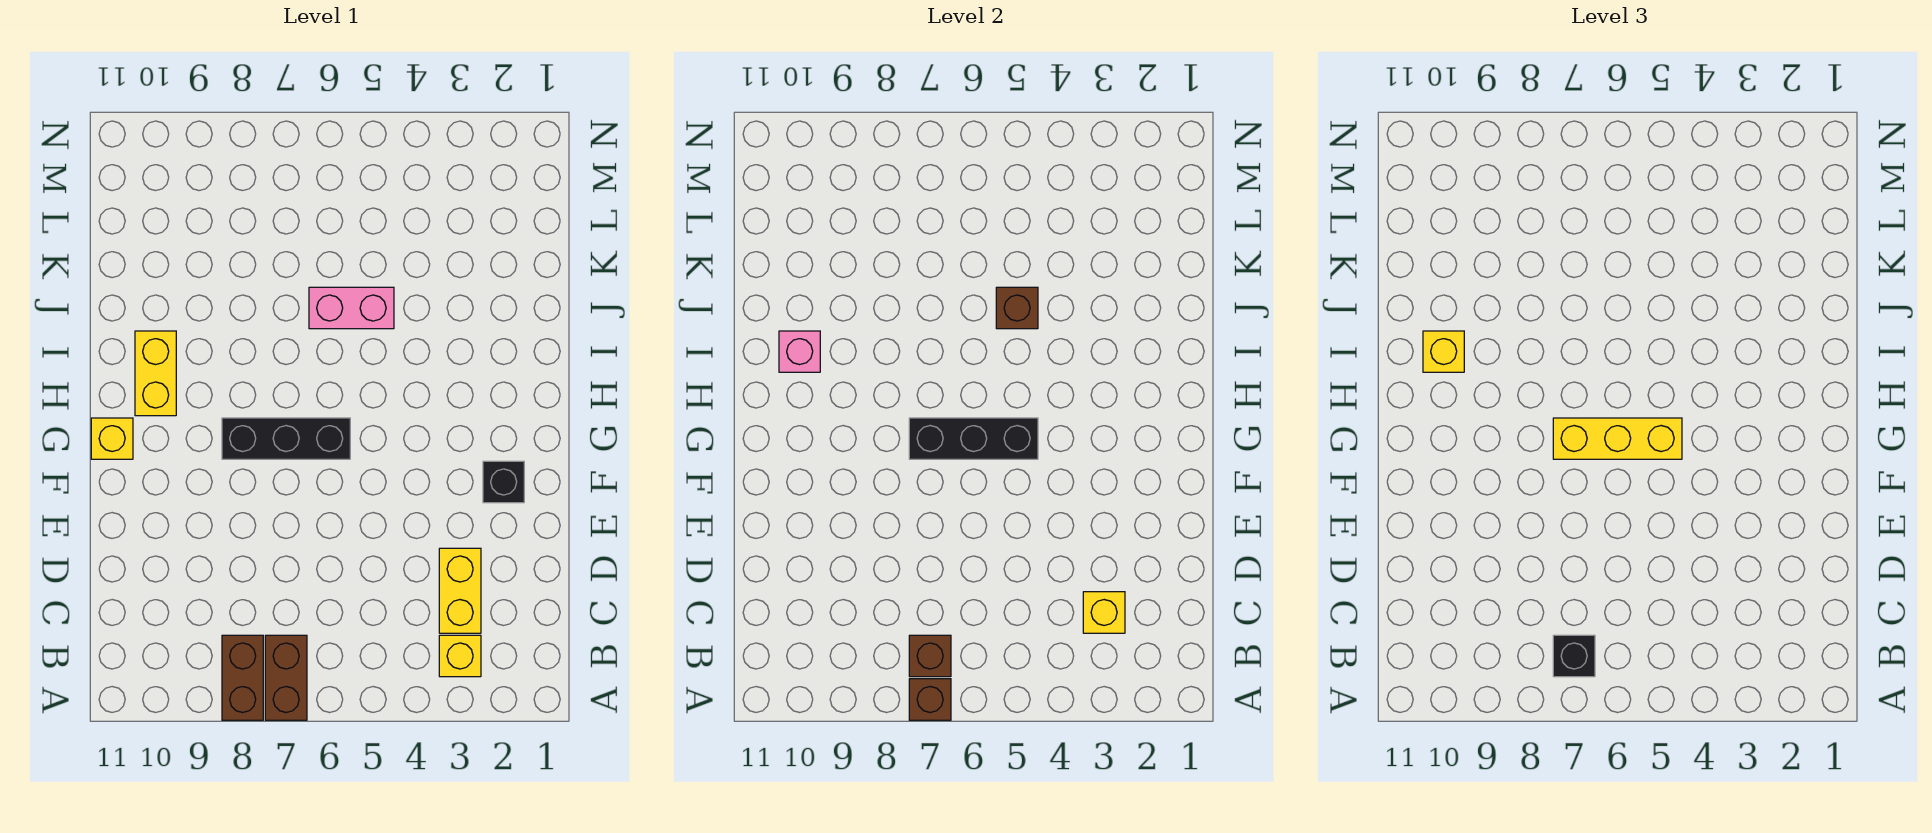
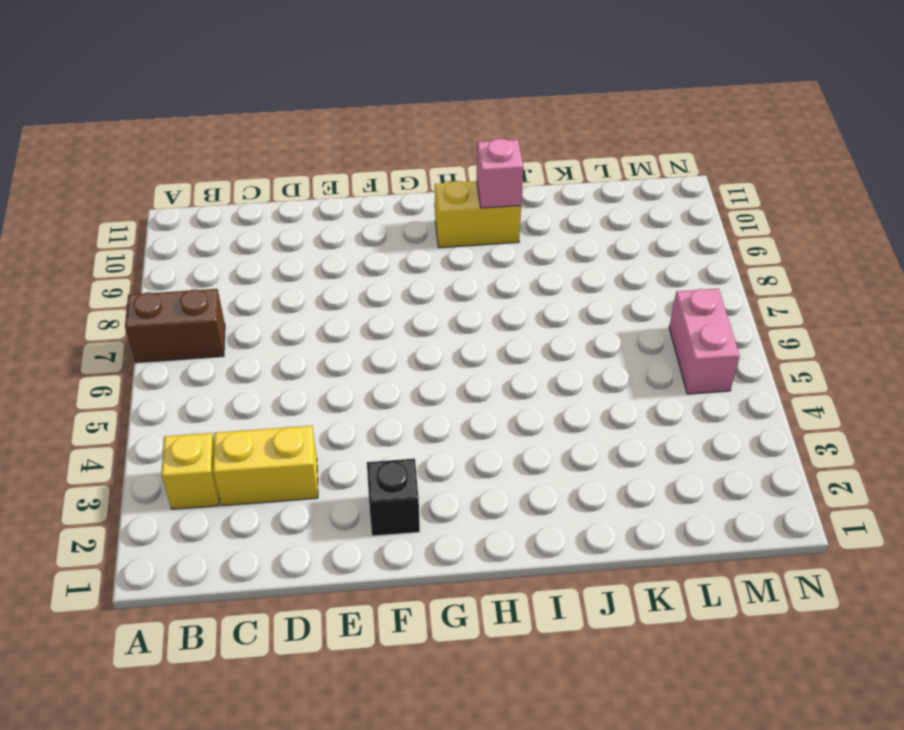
pink 1x2 brick [669,289,740,394] -> pink 1x2 brick moved to [309,287,394,329]
none -> brown 1x2 brick [222,635,263,720]
none -> black 1x3 brick [222,418,350,459]
none -> yellow 1x1 brick [91,418,133,459]

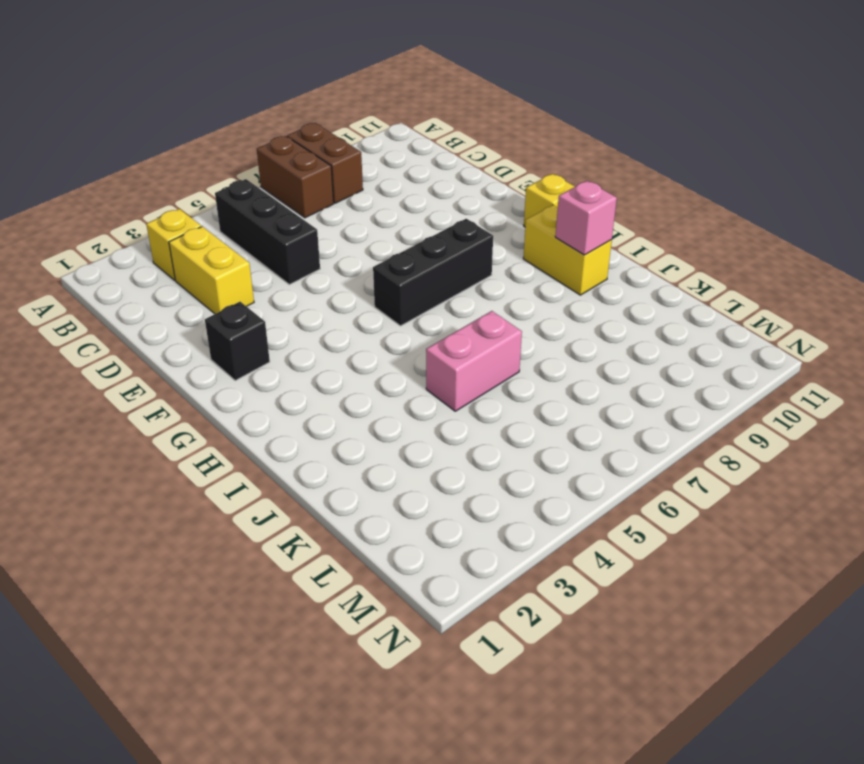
black 1x3 brick [215,179,320,284] -> black 1x3 brick turned to [909,418,1038,459]
none -> brown 1x1 brick [909,679,951,720]
none -> brown 1x1 brick [909,635,951,677]
none -> yellow 1x1 brick [1083,592,1125,633]

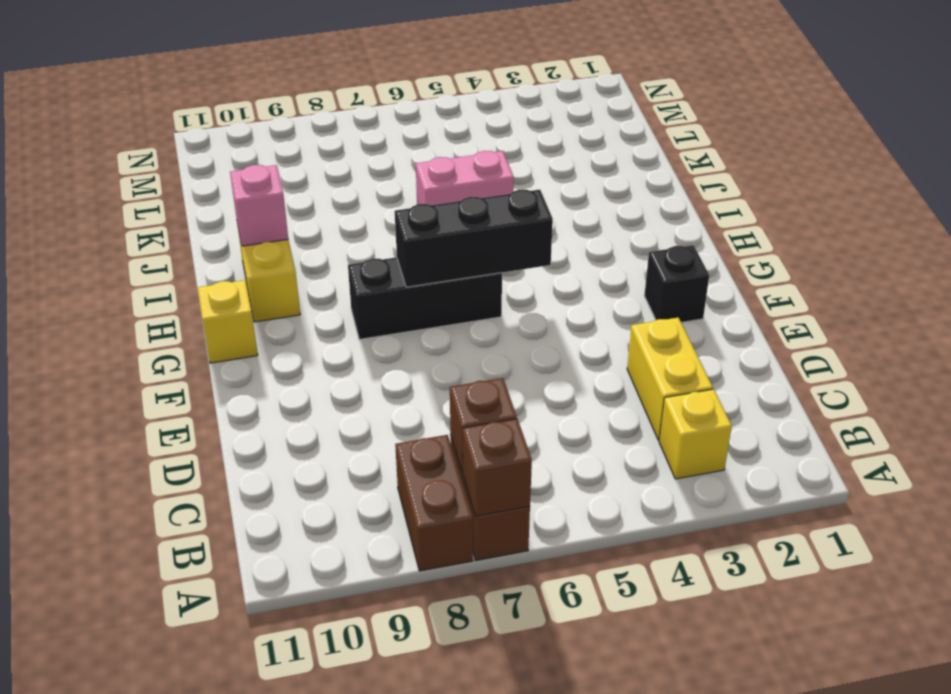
none -> yellow 1x1 brick [1083,592,1125,633]
none -> brown 1x1 brick [996,287,1038,329]
none -> black 1x1 brick [1553,635,1595,677]

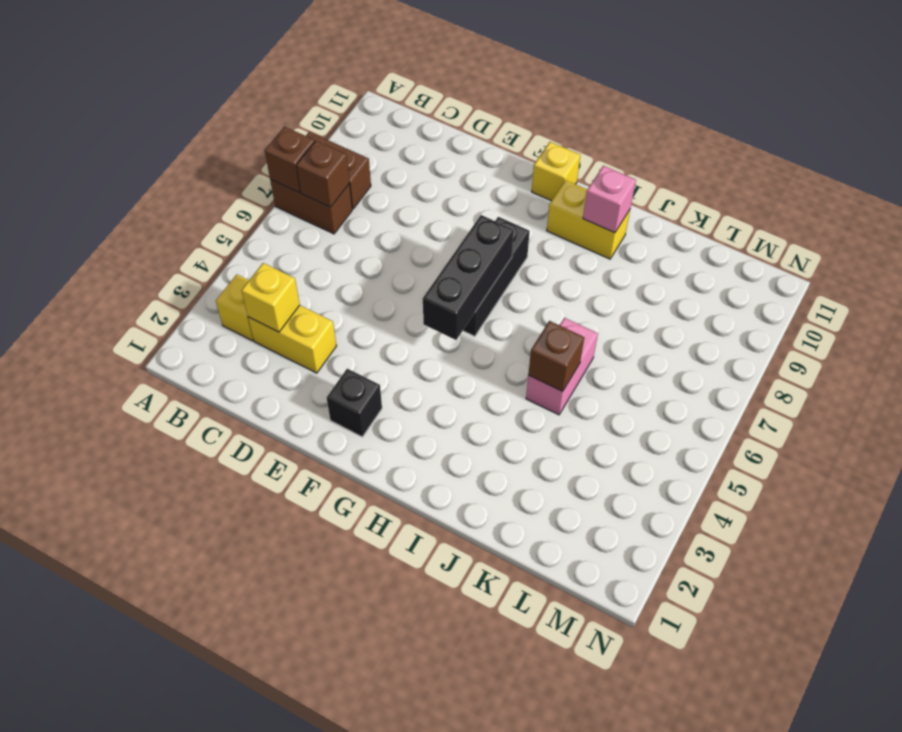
none -> black 1x1 brick [1553,635,1595,677]
none -> yellow 1x3 brick [1553,418,1682,459]
none -> yellow 1x1 brick [1423,331,1464,372]

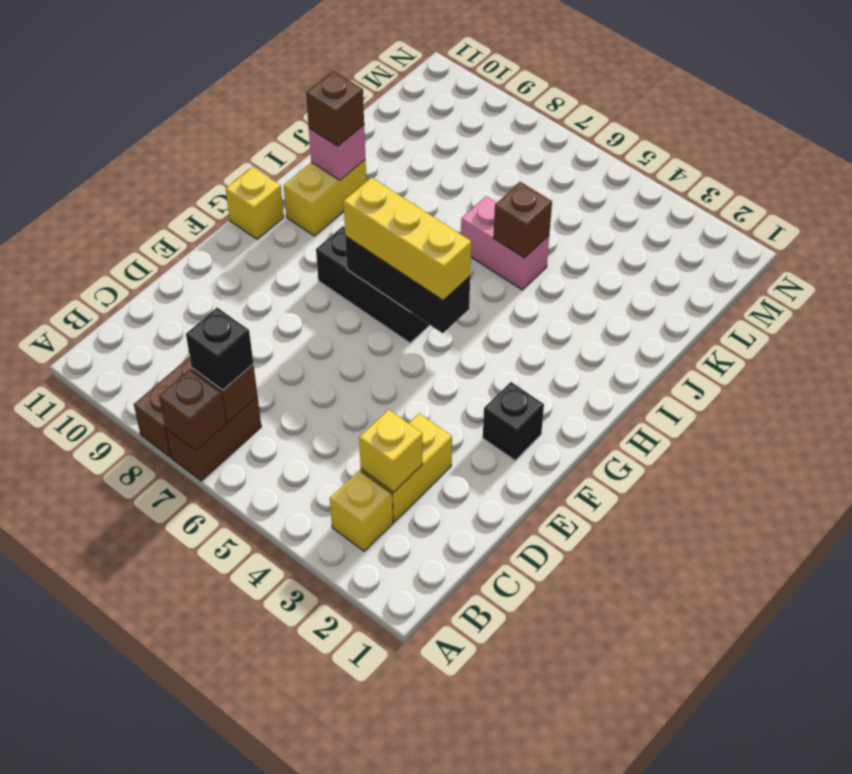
brown 1x1 brick [306,71,364,146] -> yellow 1x1 brick [1423,331,1464,372]

